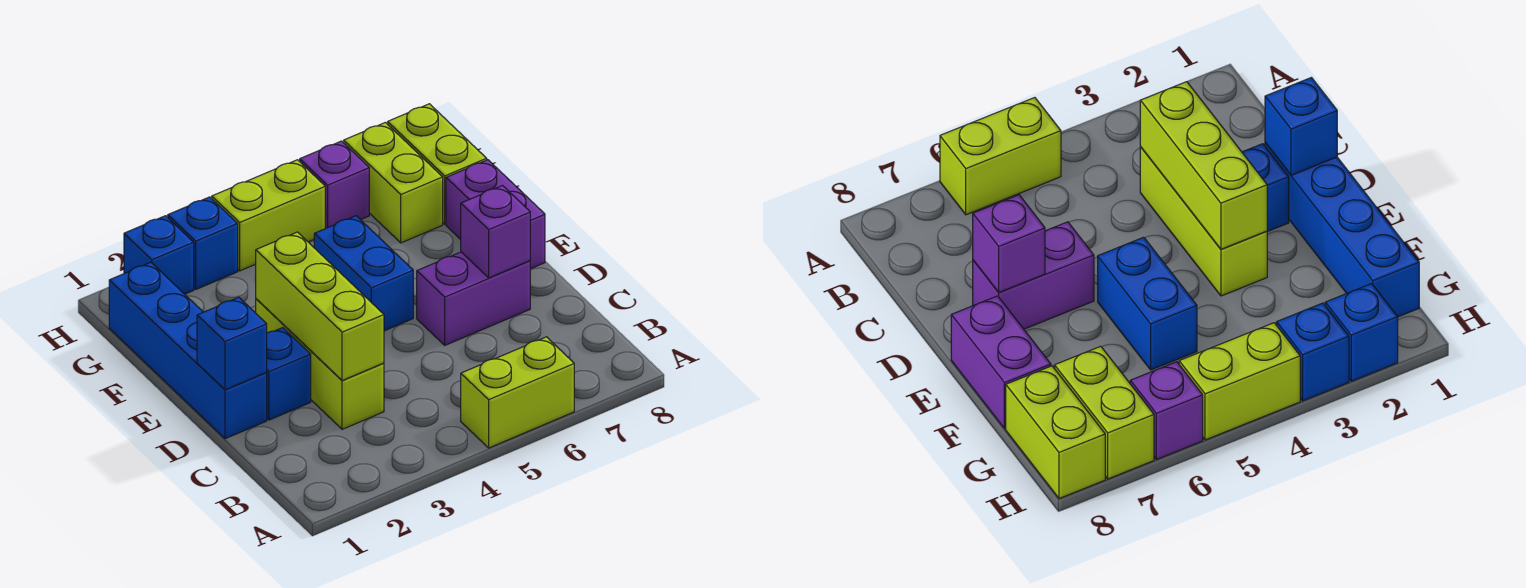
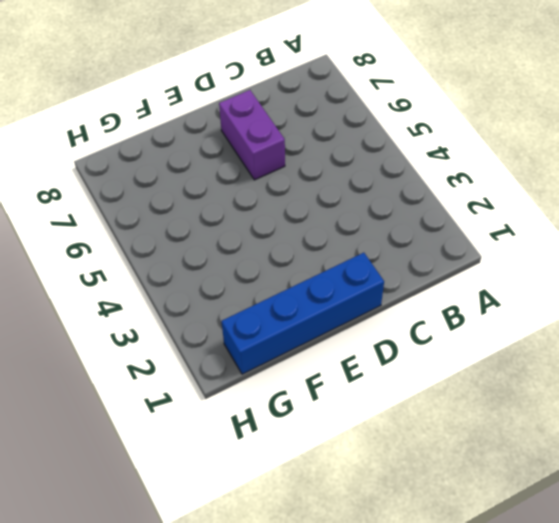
none -> lime 1x2 brick [461,337,574,448]
none -> lime 1x3 brick [256,299,384,429]
none -> blue 1x1 brick [267,328,311,420]

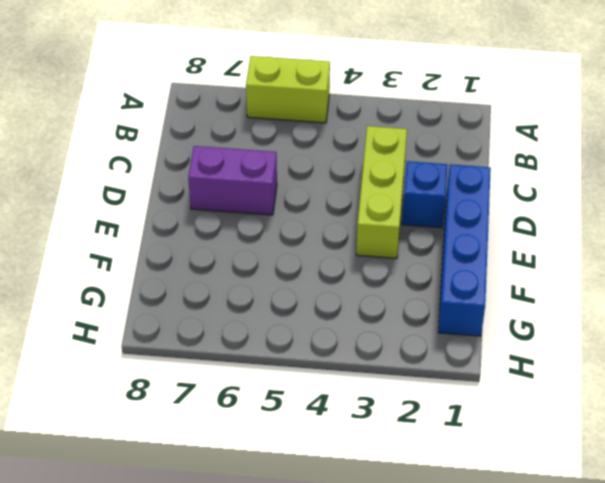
none -> blue 1x2 brick [314,216,413,331]
none -> purple 1x2 brick [446,160,545,269]
none -> lime 1x2 brick [344,122,443,243]

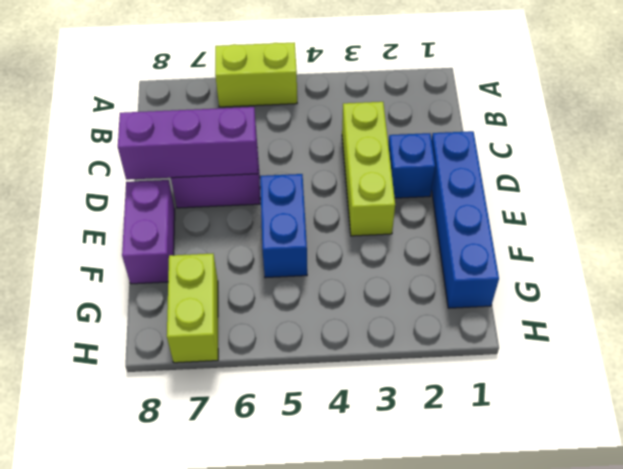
purple 1x3 brick [118,107,258,180] -> purple 1x1 brick [461,186,530,278]
none -> lime 1x2 brick [388,104,487,224]
none -> blue 1x1 brick [124,216,194,294]
none -> blue 1x1 brick [168,197,238,289]

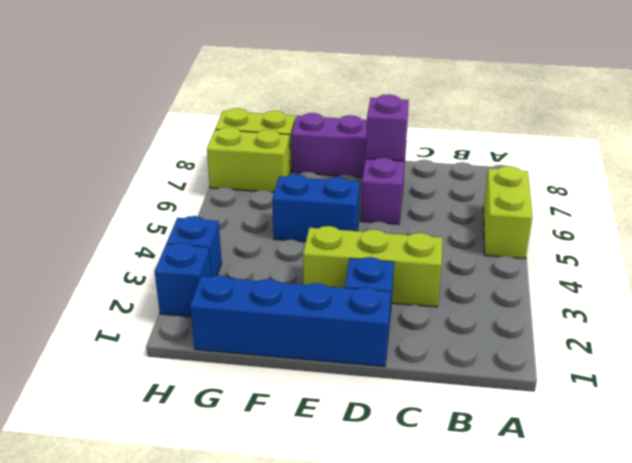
none -> lime 1x2 brick [212,160,325,271]
none -> purple 1x1 brick [300,141,369,228]
none -> lime 1x3 brick [256,232,384,381]

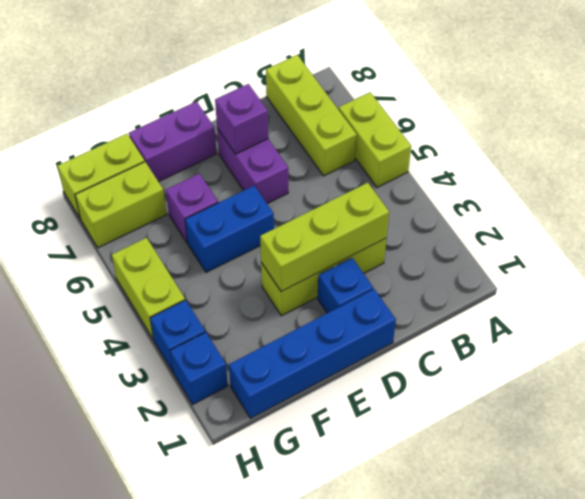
lime 1x3 brick [266,55,357,176] -> none
purple 1x1 brick [166,174,218,243] -> purple 1x1 brick moved to [300,141,369,228]
none -> blue 1x1 brick [197,297,267,390]

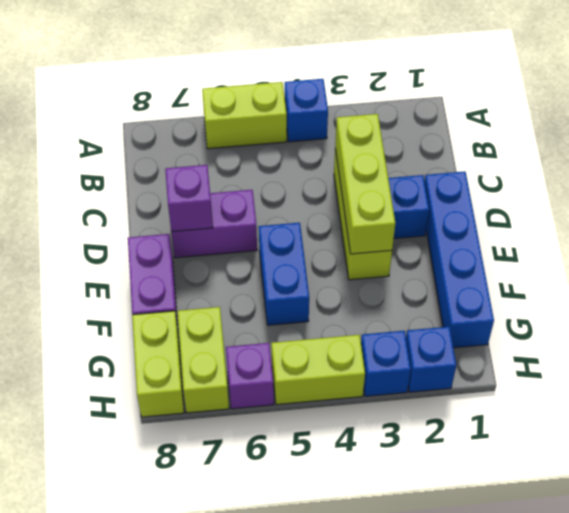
blue 1x1 brick [285,79,328,142] -> blue 1x1 brick moved to [197,297,267,390]

